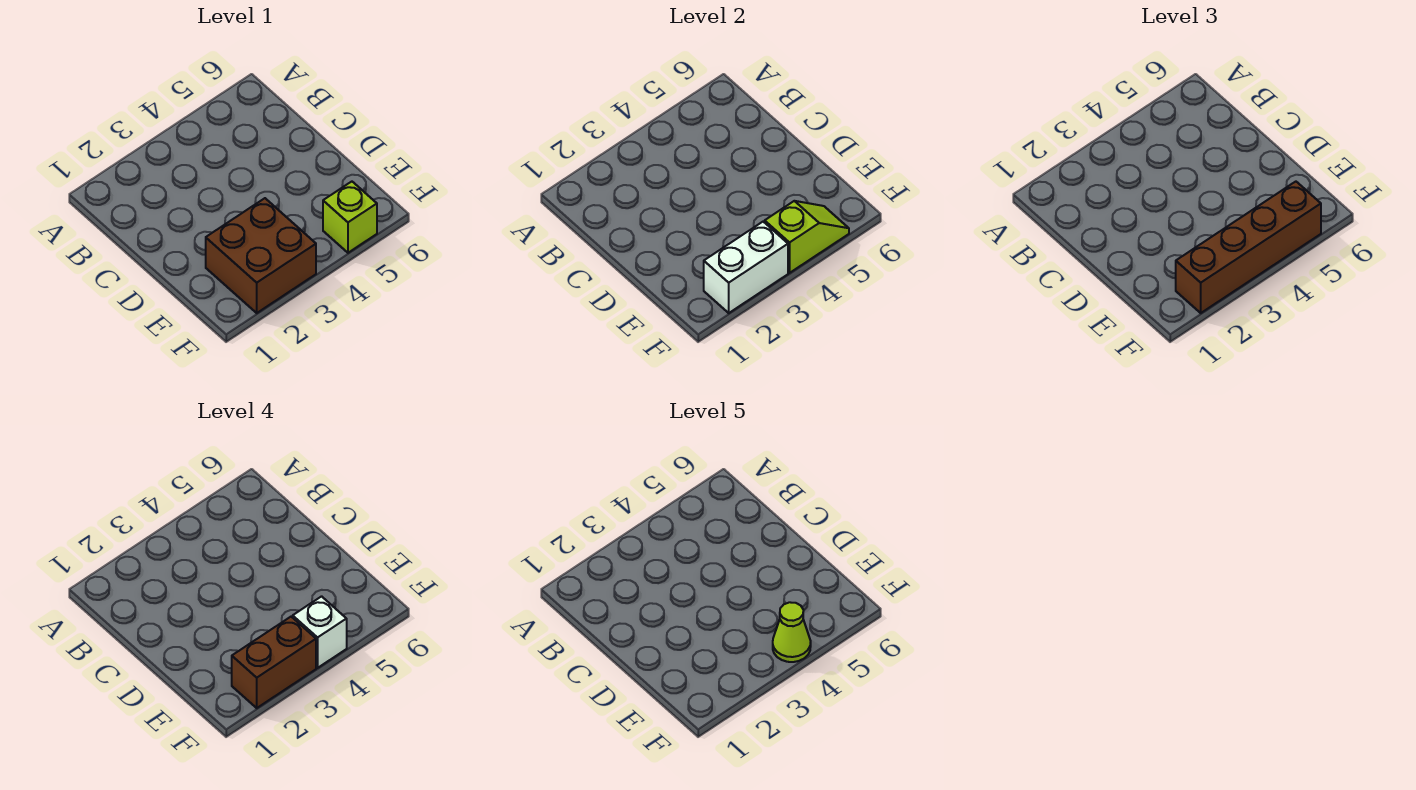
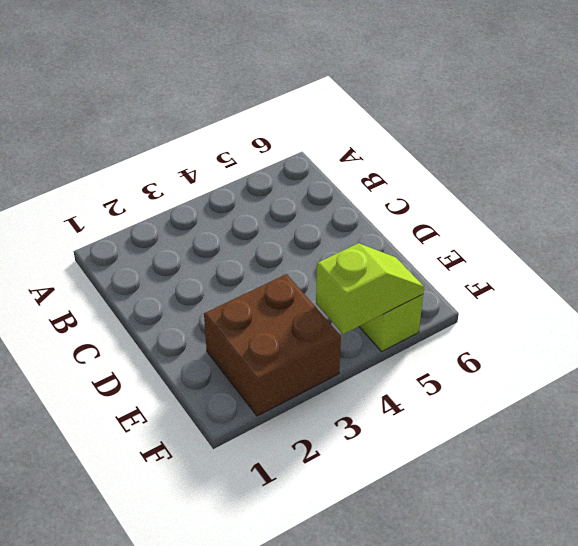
none -> white 1x2 brick [704,222,788,313]
none -> brown 1x4 brick [1176,182,1321,313]

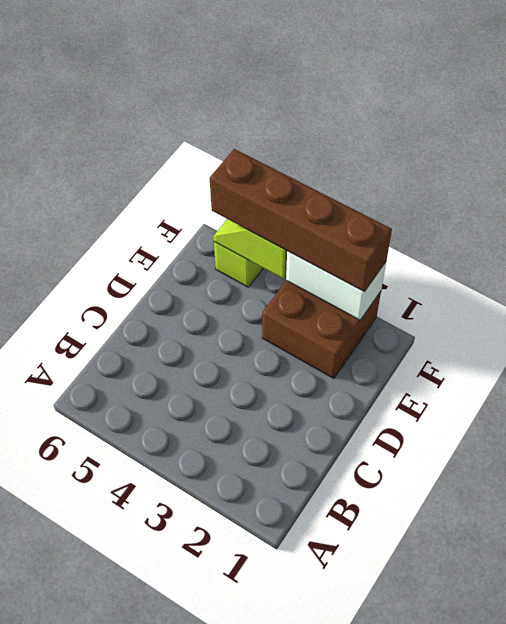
none -> brown 1x2 brick [232,617,316,708]
none -> white 1x1 brick [293,596,347,668]

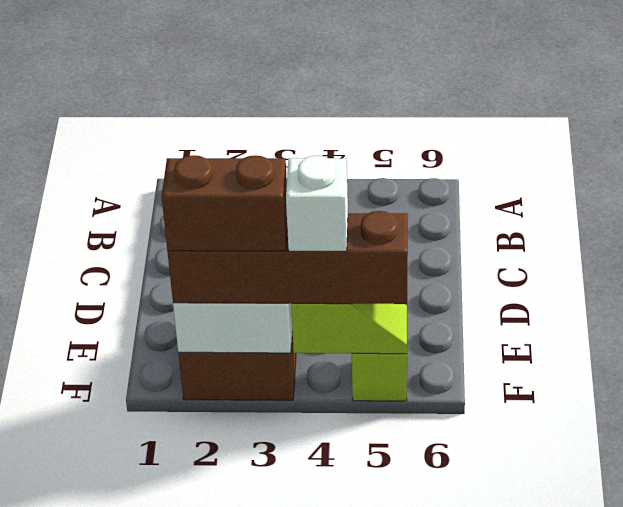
none -> lime 1x1 cone [773,602,811,662]

